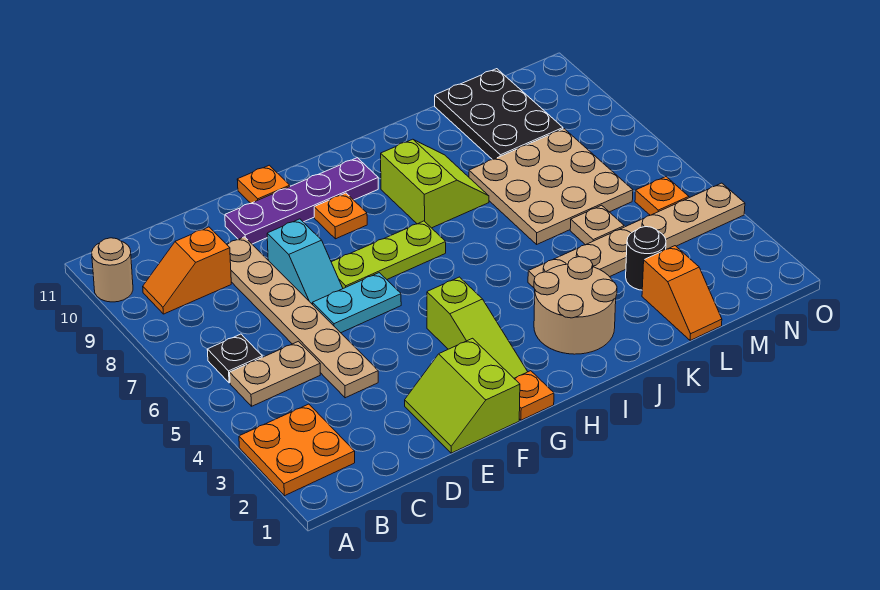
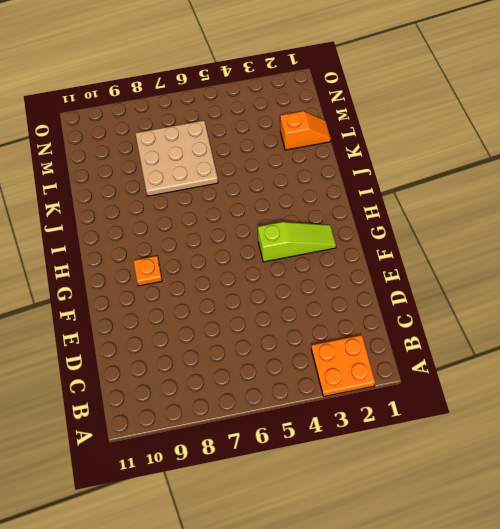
none -> tan 1x1 round brick [92,238,133,302]
none -> tan 1x2 plate [230,341,320,406]
none -> black 1x1 plate [207,334,262,383]

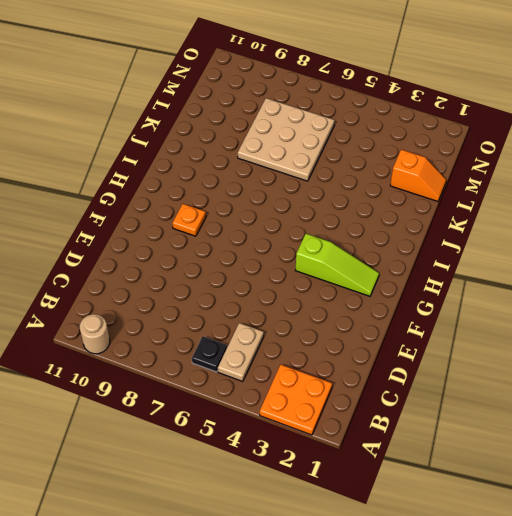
none -> orange 1x2 slope [143,227,231,314]
none -> tan 1x6 plate [227,237,378,398]
none -> lime 2x2 slope [405,338,520,453]

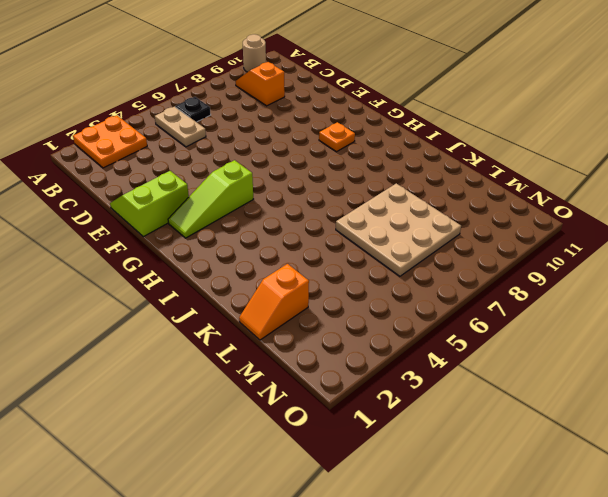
none -> tan 1x6 plate [227,237,378,398]
none -> cyan 1x2 plate [313,273,401,333]
none -> cyan 1x2 slope [267,219,343,305]

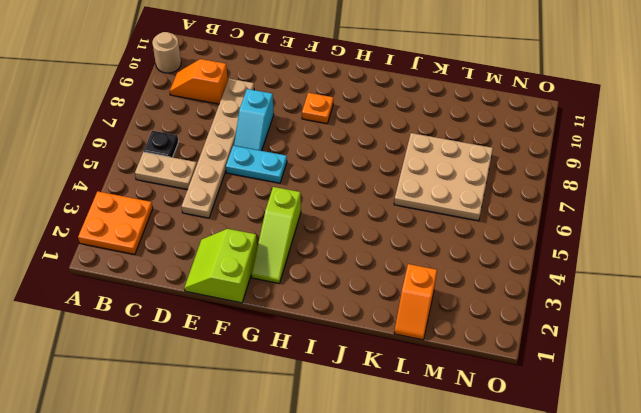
none -> purple 1x4 plate [225,158,378,244]
none -> lime 1x3 plate [331,221,446,288]
none -> orange 1x1 plate [237,165,290,203]

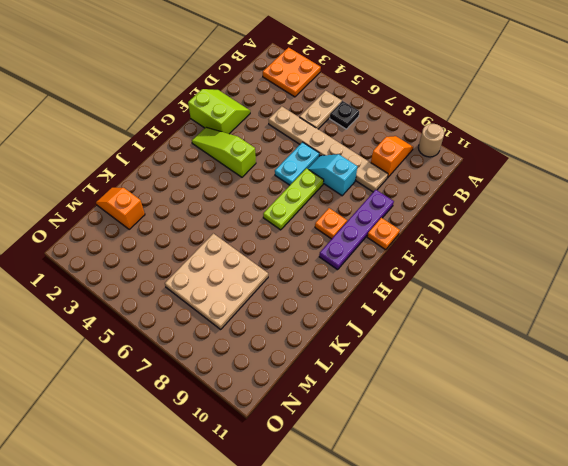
none -> orange 1x1 plate [514,371,554,420]
none -> tan 2x2 round brick [534,257,617,354]
none -> lime 2x2 slope [381,139,489,228]

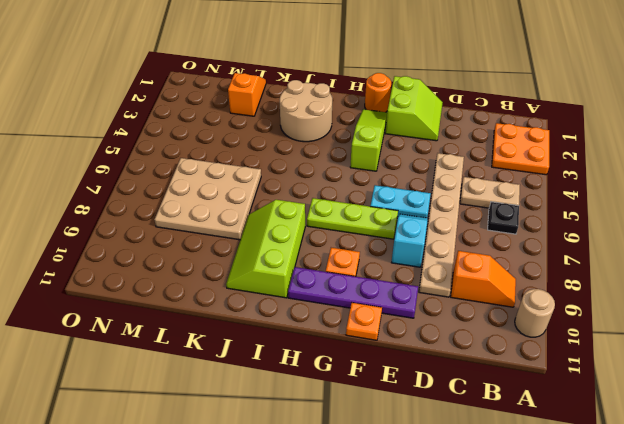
orange 1x1 round brick [365,73,391,112] -> orange 1x1 plate [514,371,554,420]
lime 2x3 slope [226,200,305,298] -> lime 2x2 slope [381,139,489,228]
none -> tan 1x6 plate [528,183,745,288]
none -> black 1x1 round brick [626,227,666,290]
none -> tan 1x1 plate [570,205,624,245]

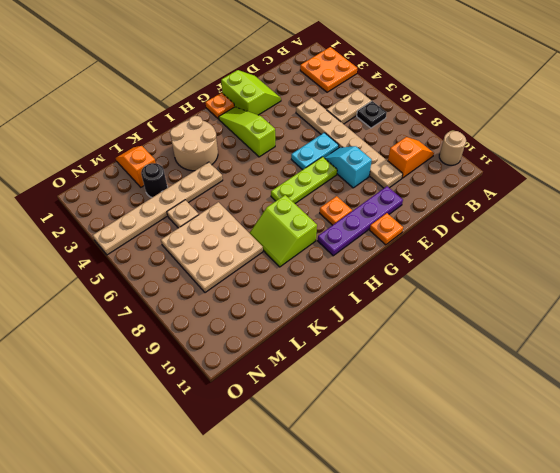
none -> black 2x3 plate [435,69,563,160]
none -> orange 1x1 plate [635,177,689,215]

